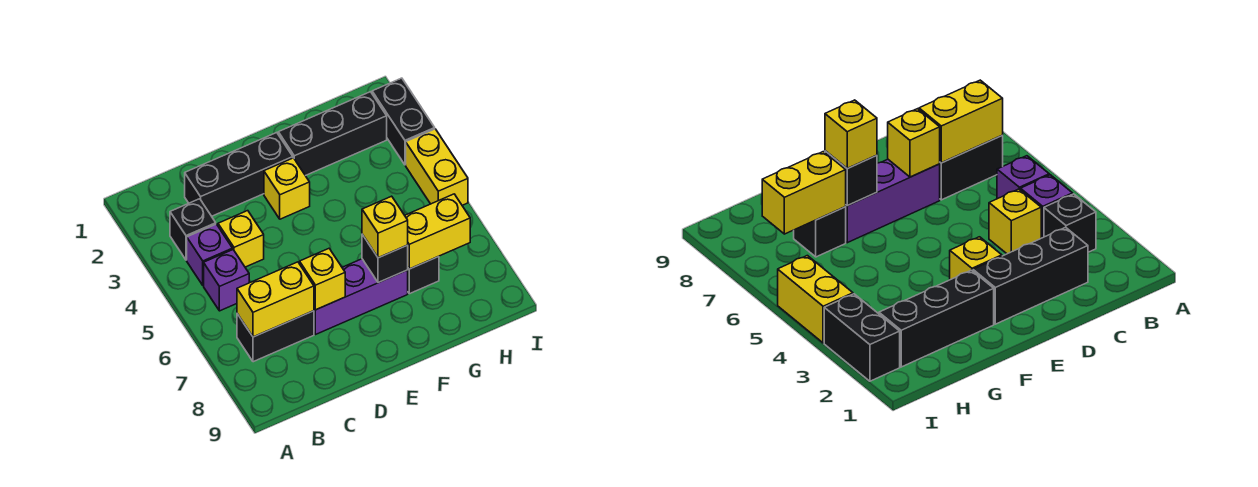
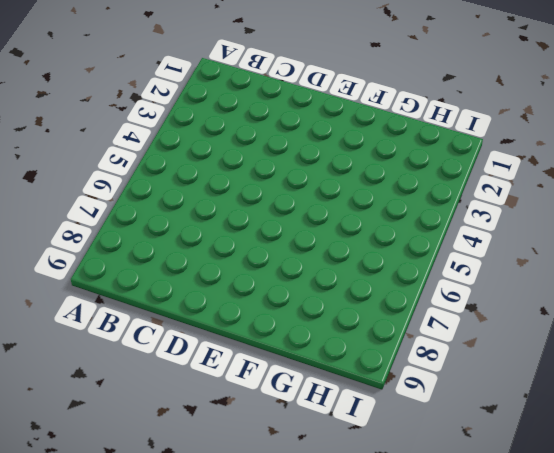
none -> black 1x1 brick [170,199,216,260]
none -> purple 1x1 brick [187,224,232,285]
none -> purple 1x1 brick [204,250,249,311]

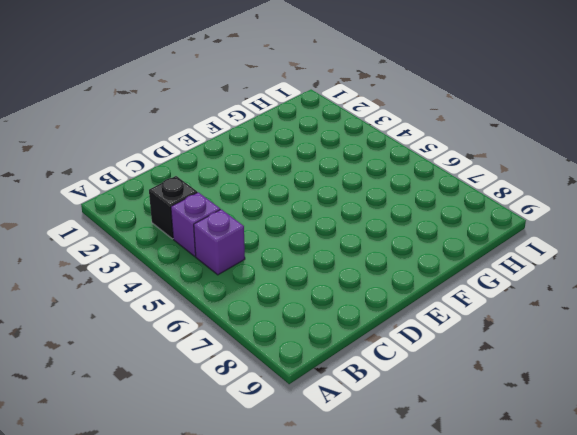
none -> black 1x2 brick [237,311,314,362]
none -> black 1x3 brick [185,133,293,216]
none -> yellow 1x1 brick [218,211,264,267]

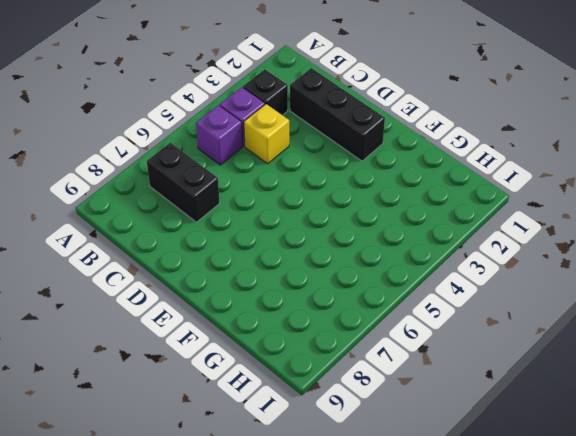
none -> purple 1x3 brick [314,259,408,335]
none -> yellow 1x1 brick [264,158,310,219]
none -> black 1x3 brick [278,92,387,176]

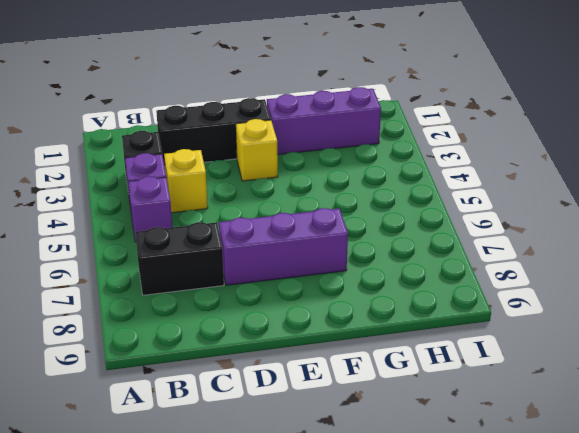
purple 1x3 brick [267,87,381,155] -> black 1x3 brick [278,92,387,176]
none -> black 1x1 brick [408,256,439,294]
none -> black 1x2 brick [372,78,435,165]
none -> yellow 1x2 brick [406,129,468,205]

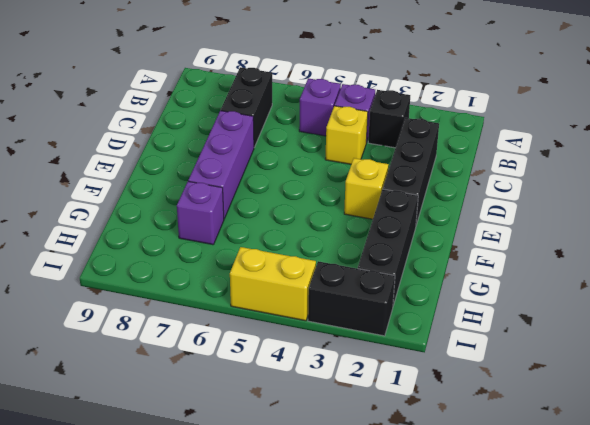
purple 1x1 brick [177,181,224,245] -> black 1x1 brick [408,256,439,294]
none -> yellow 1x2 brick [237,262,314,337]
none -> yellow 1x1 brick [300,249,345,310]
none -> black 1x1 brick [362,234,408,283]

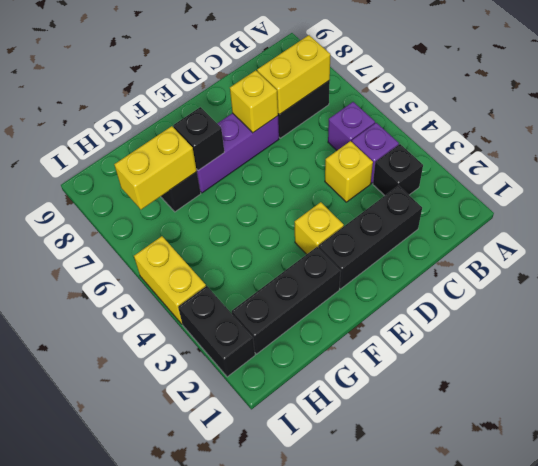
none -> yellow 1x1 brick [362,196,408,258]

